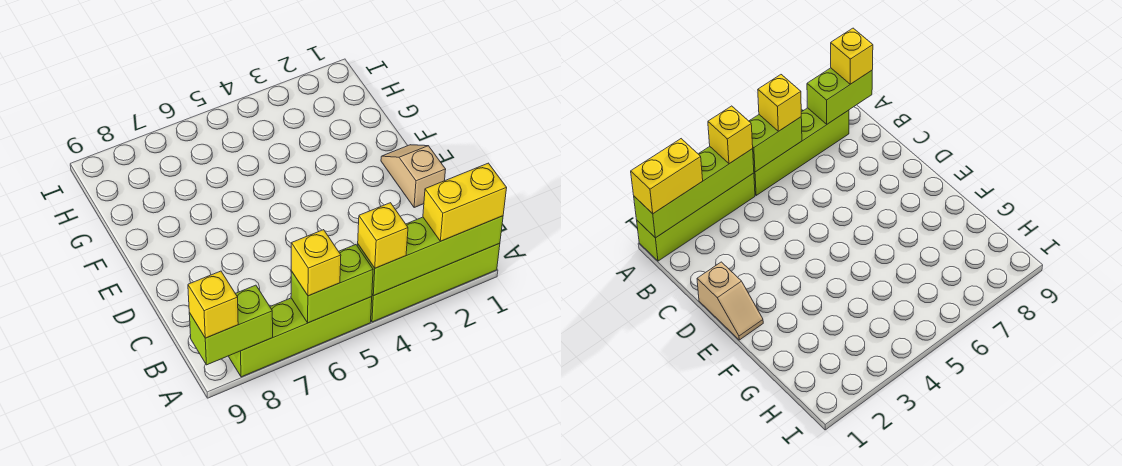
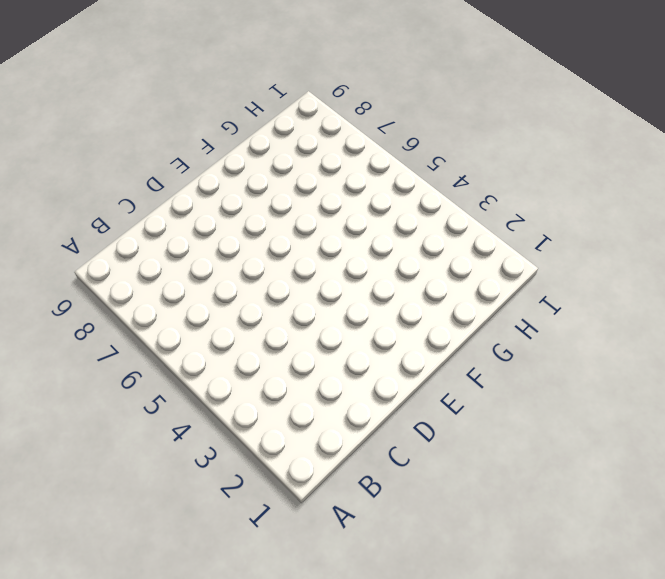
none -> lime 1x4 brick [371,243,500,322]
none -> lime 1x4 brick [228,297,372,377]

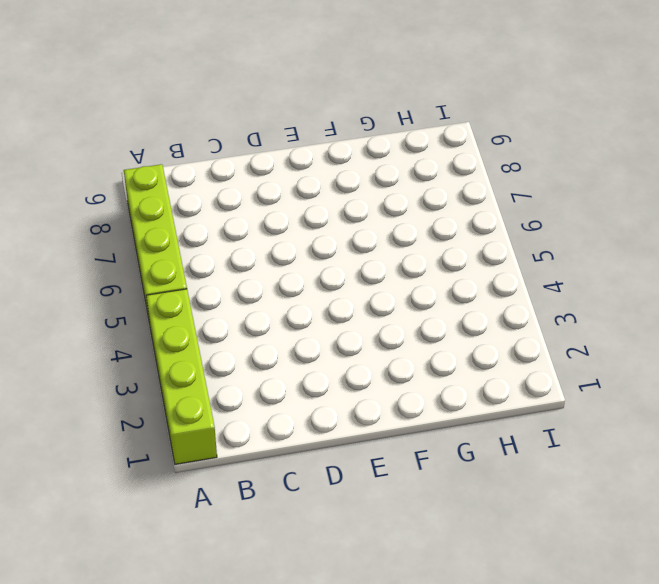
none -> tan 1x2 slope [381,145,446,208]
none -> lime 1x4 brick [358,216,503,296]

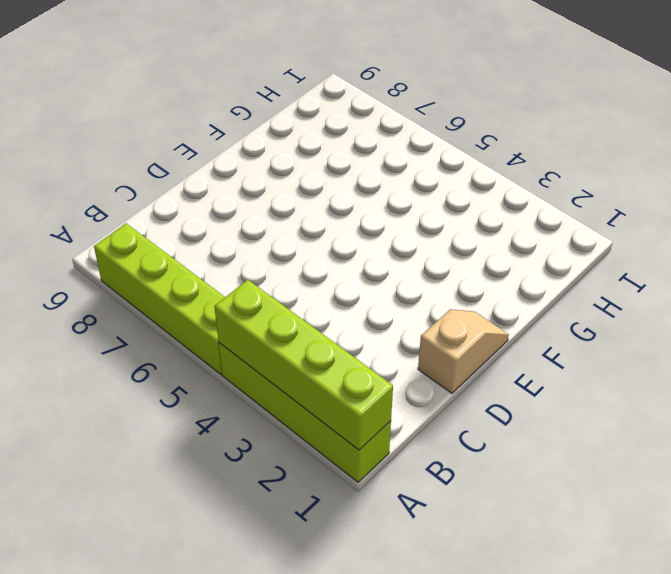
none -> lime 1x2 brick [291,245,373,323]
none -> lime 1x2 brick [189,285,273,365]

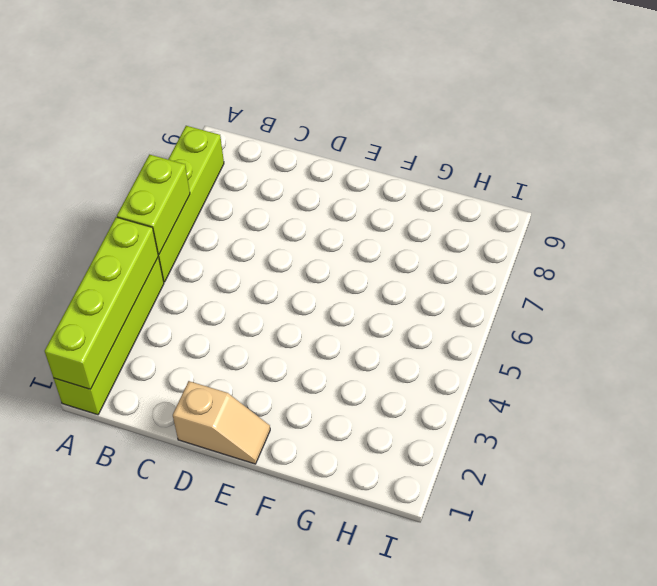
none -> lime 1x2 brick [189,285,273,365]
none -> yellow 1x2 brick [423,163,507,241]

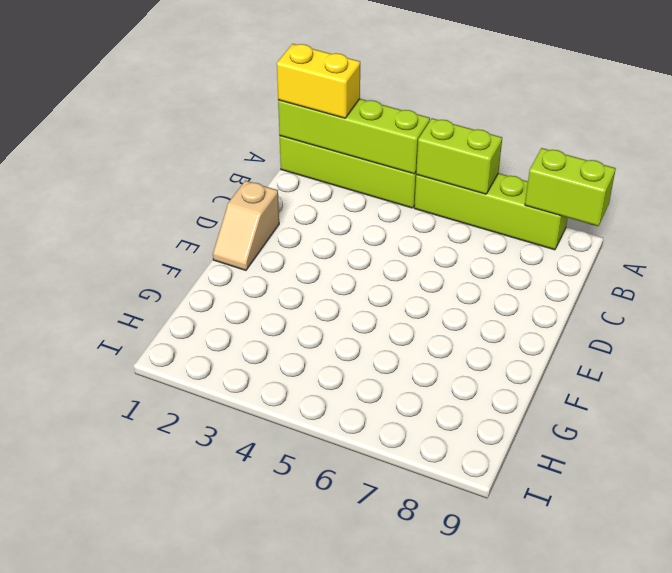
none -> yellow 1x1 brick [358,203,408,268]
none -> yellow 1x1 brick [291,230,341,296]

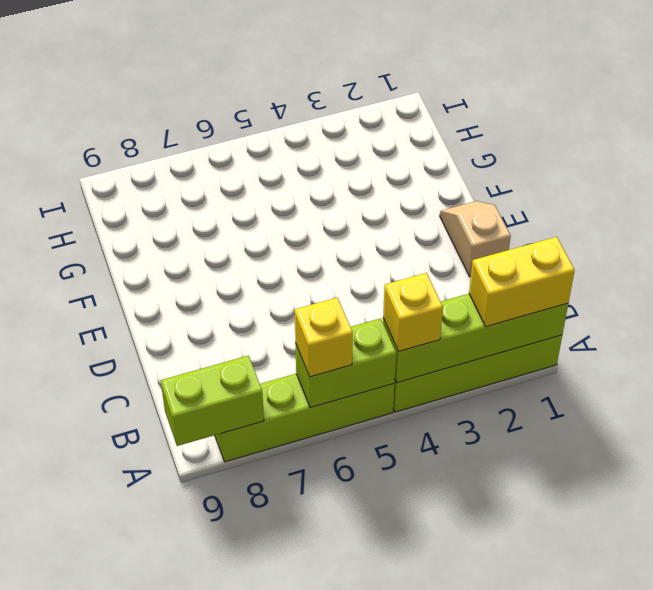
none -> yellow 1x1 brick [188,271,238,338]

